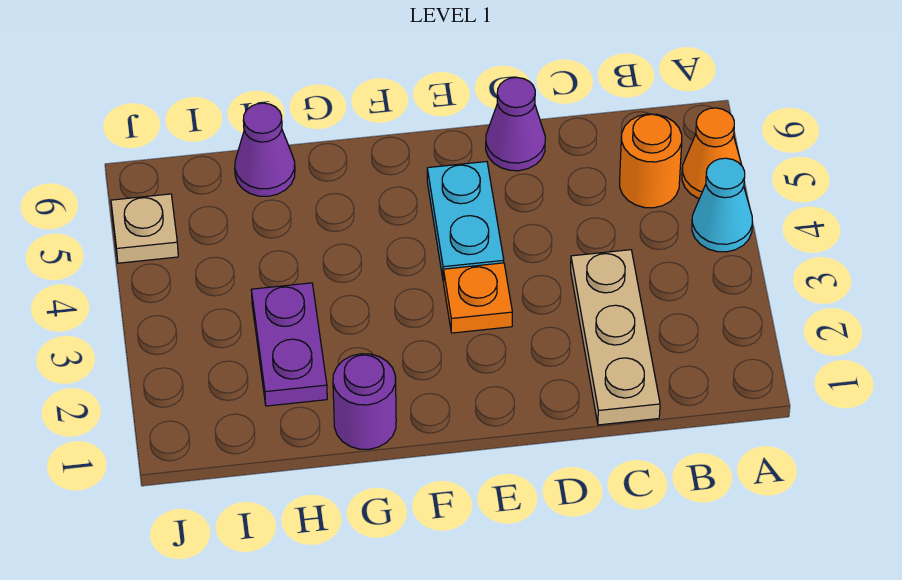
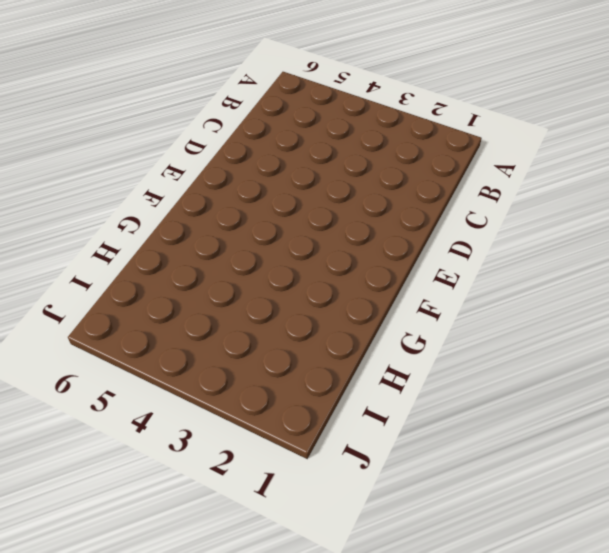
none -> cyan 1x1 cone [692,158,752,252]
none -> orange 1x1 cone [682,108,742,199]

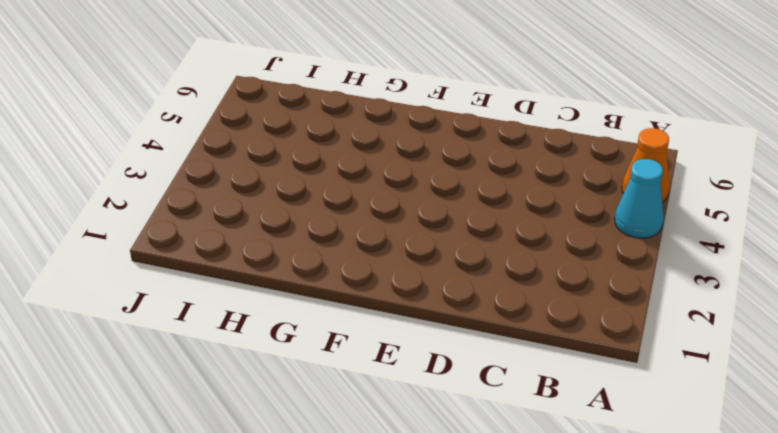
none -> orange 1x1 round brick [620,114,682,208]
none -> tan 1x3 plate [571,250,660,425]

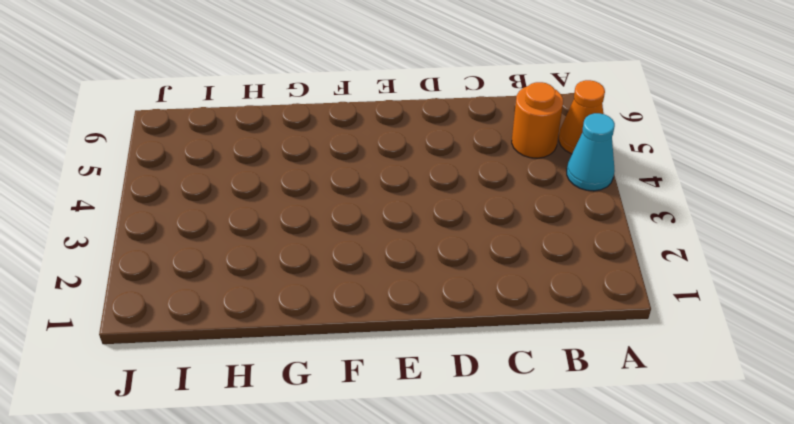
none -> tan 1x3 plate [571,250,660,425]
none -> purple 1x1 cone [486,78,545,171]

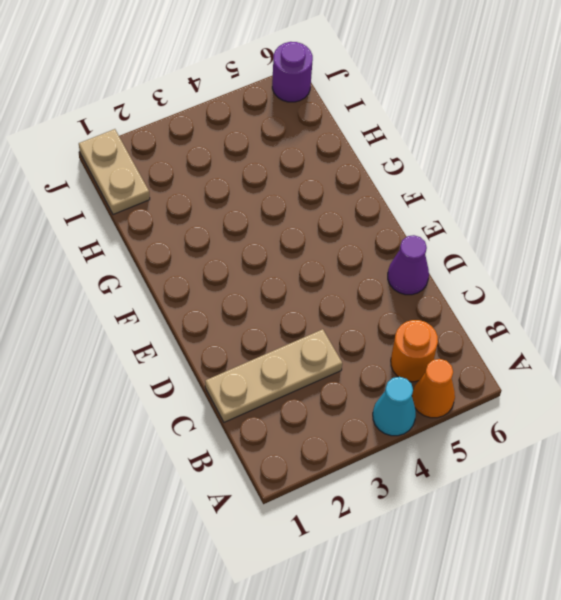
tan 1x2 plate [79,129,150,214] -> none
purple 1x1 round brick [272,42,313,102] -> purple 1x1 round brick moved to [333,354,396,449]
none -> orange 1x1 plate [443,263,512,333]
none -> cyan 1x2 plate [427,162,504,281]

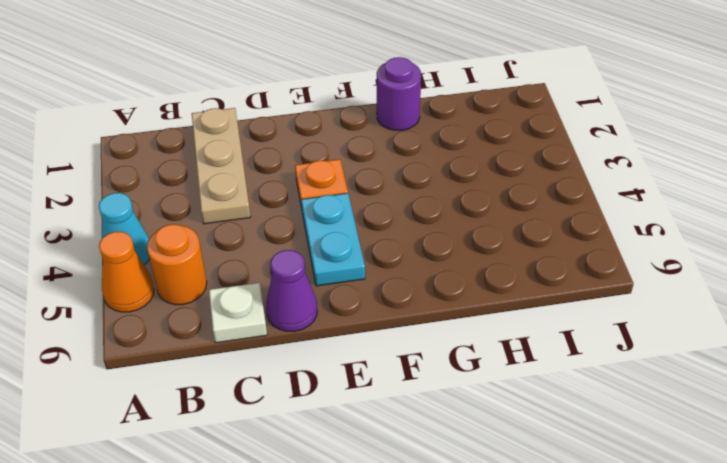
white 1x1 plate [209,283,267,343] -> none
none -> purple 1x2 plate [251,283,327,406]
none -> purple 1x1 cone [235,103,295,196]

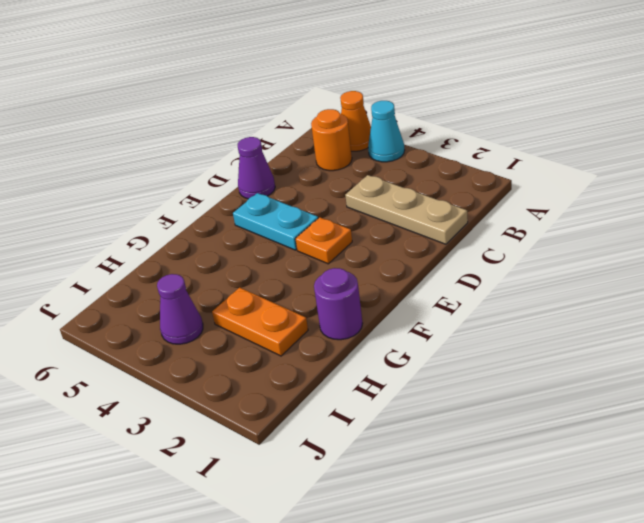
orange 1x2 plate [212,288,308,356] -> purple 1x2 plate [251,283,327,406]
purple 1x1 cone [157,274,203,344] -> purple 1x1 cone moved to [235,103,295,196]
none -> tan 1x1 plate [111,194,178,263]

